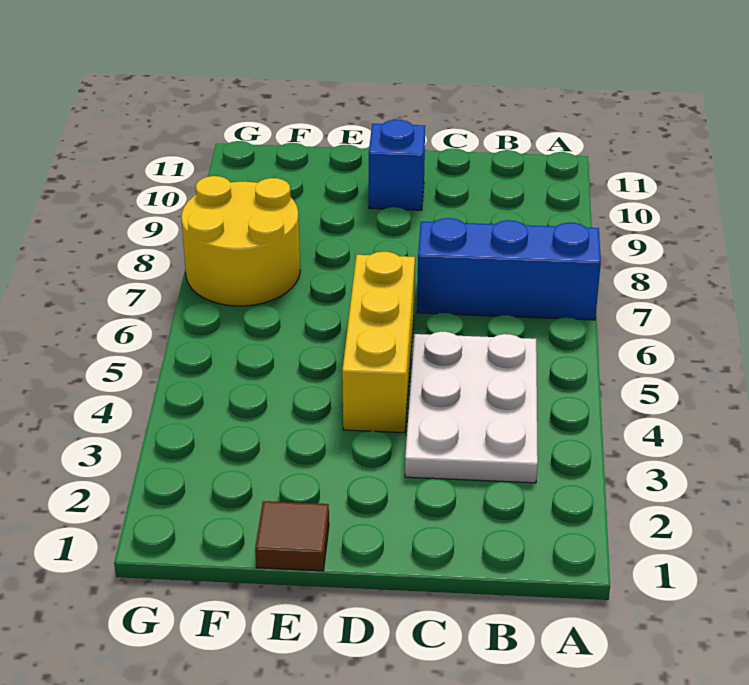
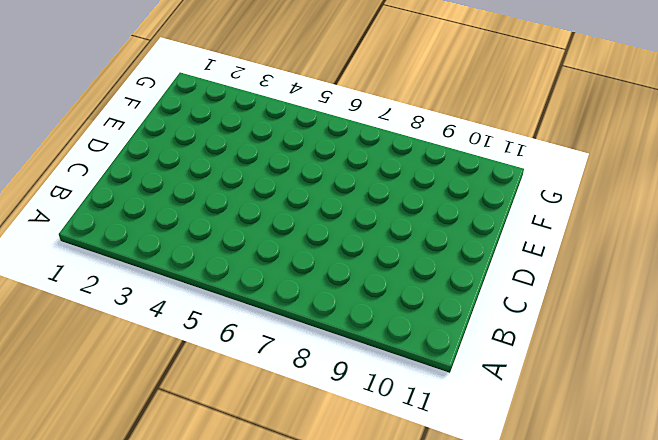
none -> blue 1x3 brick [417,218,601,320]
none -> white 2x3 plate [405,332,538,483]

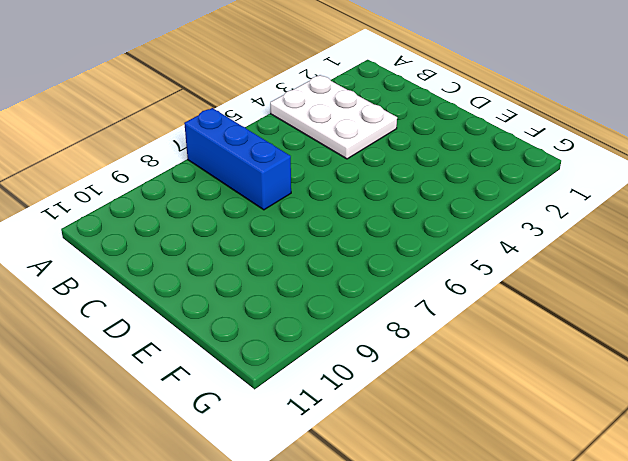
white 2x3 plate [270,75,397,159] -> white 2x3 plate turned to [405,332,538,483]
none -> yellow 1x3 brick [342,252,415,433]
none -> blue 1x1 brick [369,120,425,210]

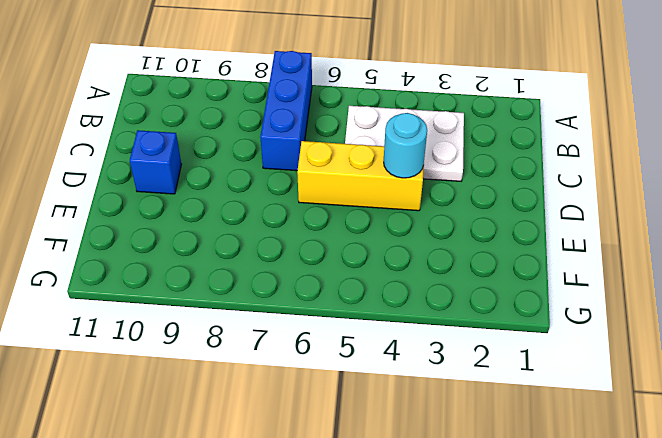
cyan 1x1 round brick [384,113,427,178] -> none
none -> brown 1x1 tile [255,501,329,571]
none -> yellow 2x2 round brick [181,176,300,306]

